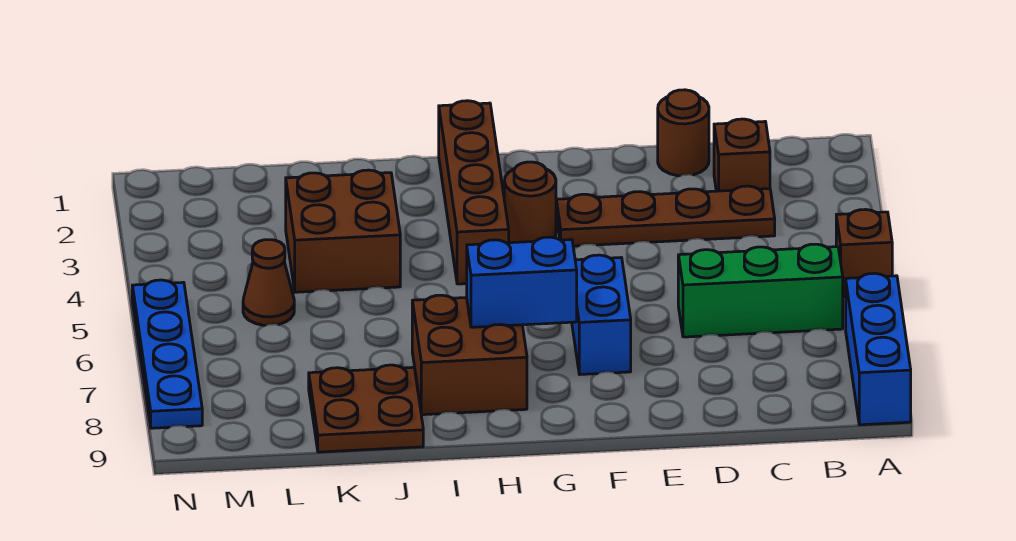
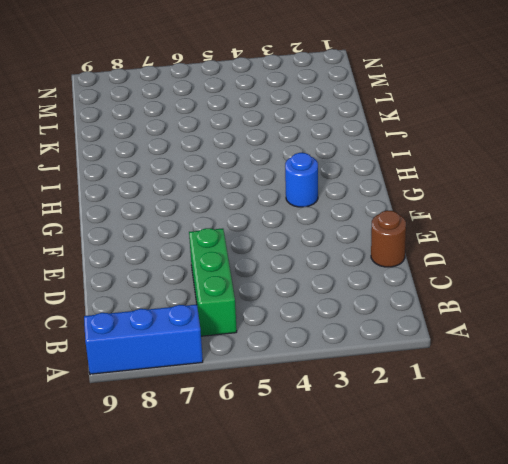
blue 1x1 round brick [285,153,318,207] -> brown 1x1 round brick [504,162,556,243]
none -> brown 1x1 brick [836,210,892,297]
none -> brown 1x1 brick [714,119,770,191]
none -> brown 1x4 plate [556,186,775,246]

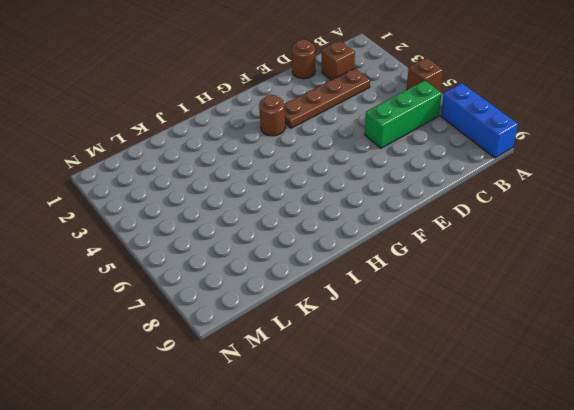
none -> blue 1x2 brick [572,255,631,374]
none -> brown 1x4 brick [439,101,509,284]
none -> brown 2x2 brick [412,295,527,415]

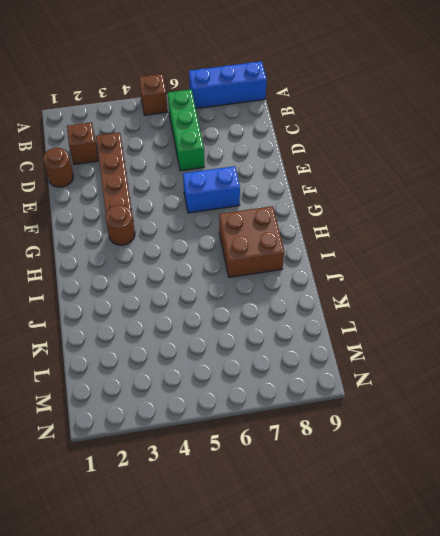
none -> brown 1x4 brick [439,101,509,284]
none -> brown 2x2 brick [286,170,400,292]
none -> brown 2x2 plate [309,365,423,452]

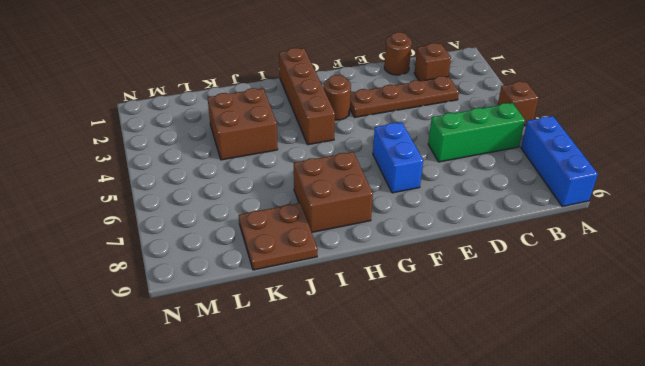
none -> brown 1x1 cone [243,240,294,325]
none -> blue 1x4 plate [132,280,202,428]
none -> blue 1x2 brick [467,237,577,327]

